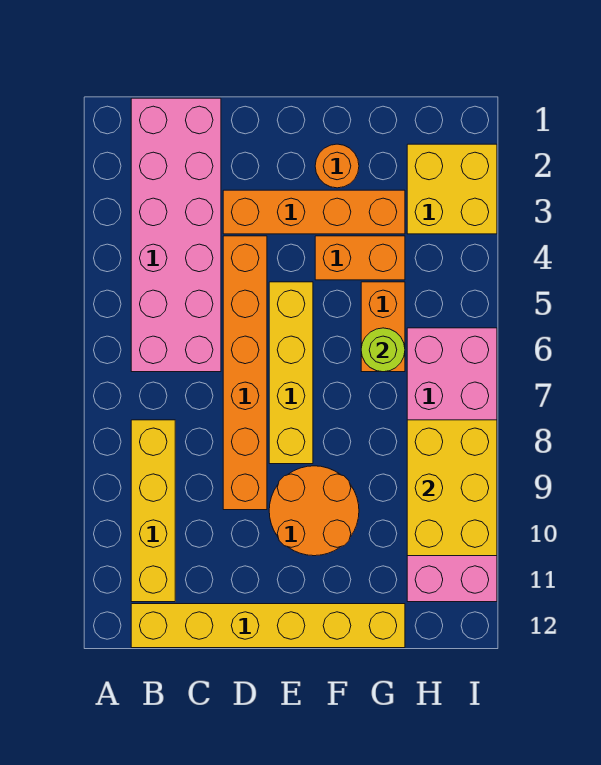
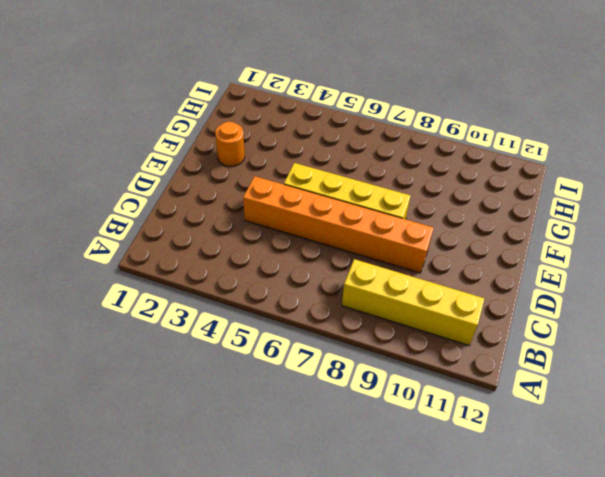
none -> pink 2x6 brick [131,98,221,372]
none -> yellow 1x6 brick [131,604,405,648]
none -> orange 1x4 brick [223,190,405,234]

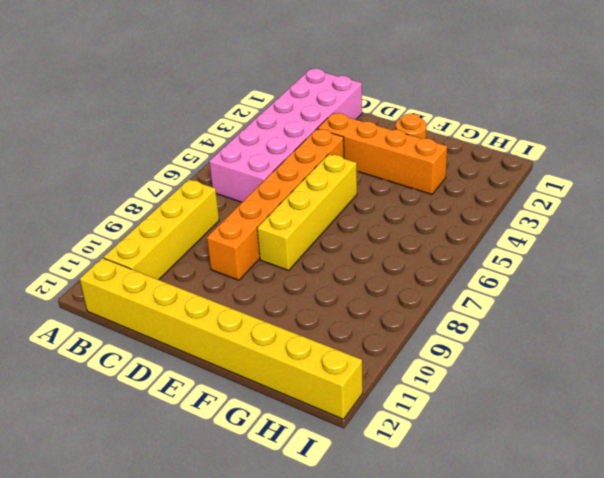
yellow 1x8 brick [80,258,363,419] -> yellow 1x6 brick [131,604,405,648]
none -> orange 2x2 round brick [269,466,359,556]
none -> orange 1x2 brick [315,236,405,280]
none -> orange 1x2 brick [361,282,405,372]

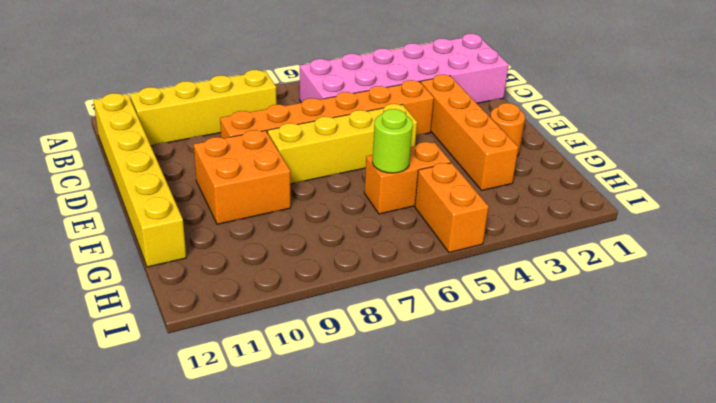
orange 2x2 brick [194,130,291,224] -> orange 2x2 round brick [269,466,359,556]
orange 1x2 brick [415,163,489,253] -> orange 1x2 brick moved to [315,236,405,280]
none -> yellow 2x2 brick [407,144,497,234]
none -> pink 2x6 brick [407,328,497,602]
none -> yellow 2x3 brick [407,420,497,556]

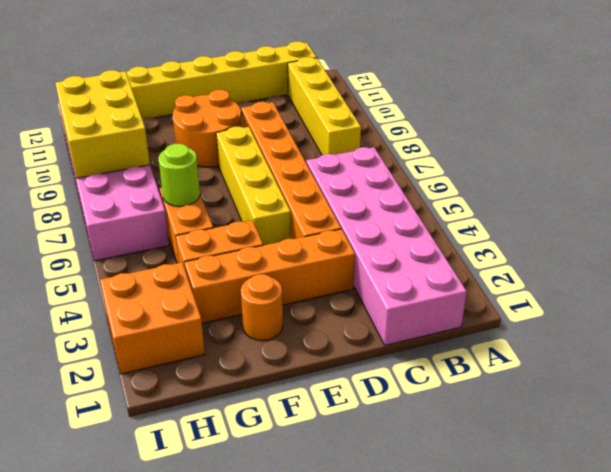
orange 2x2 brick [100,262,205,374] -> yellow 2x2 brick [407,144,497,234]

